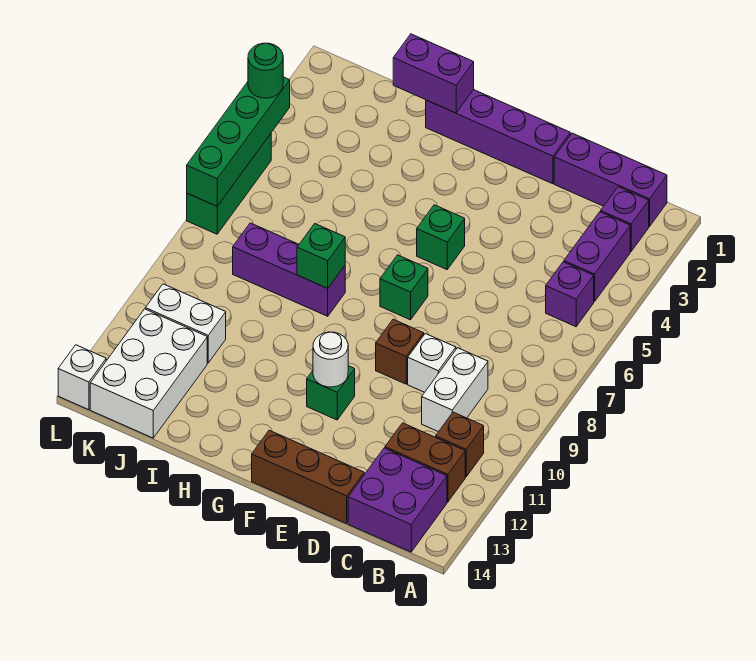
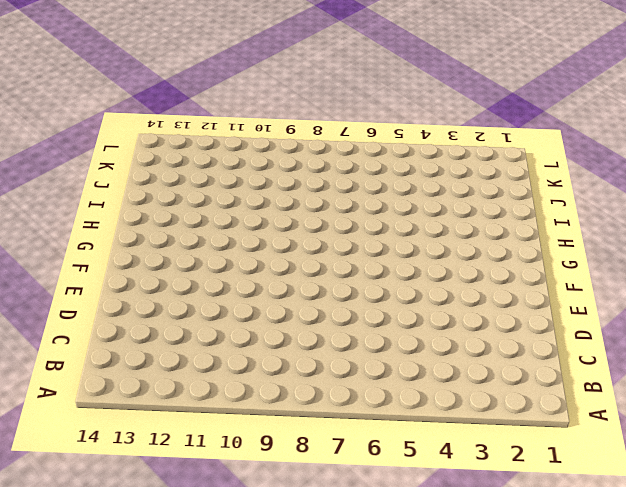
none -> purple 1x3 brick [554,133,667,226]
none -> purple 1x1 brick [601,187,649,251]
none -> purple 1x2 brick [564,212,630,302]

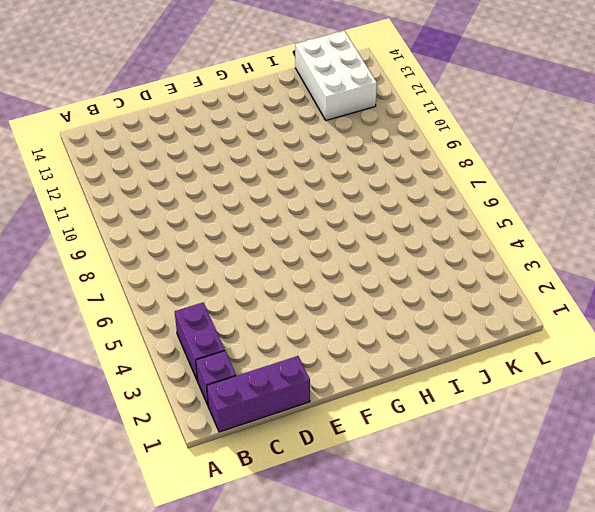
none -> purple 1x1 brick [546,262,594,327]
none -> brown 1x1 brick [436,412,484,477]
none -> brown 1x2 brick [385,423,465,502]

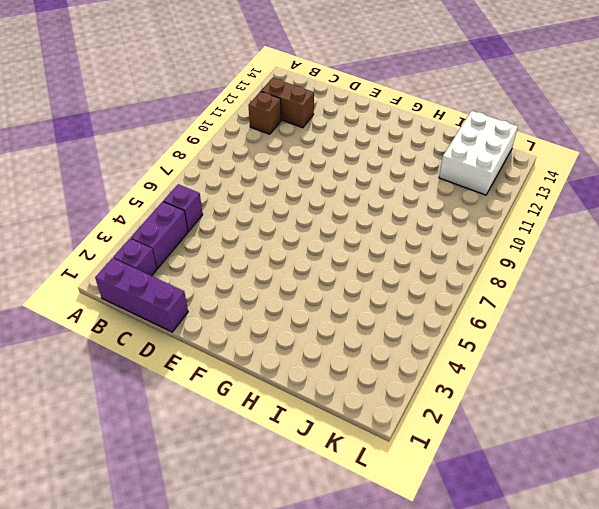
none -> purple 2x2 brick [348,448,447,552]
none -> white 1x2 brick [422,348,488,432]
none -> white 1x1 brick [408,334,456,392]

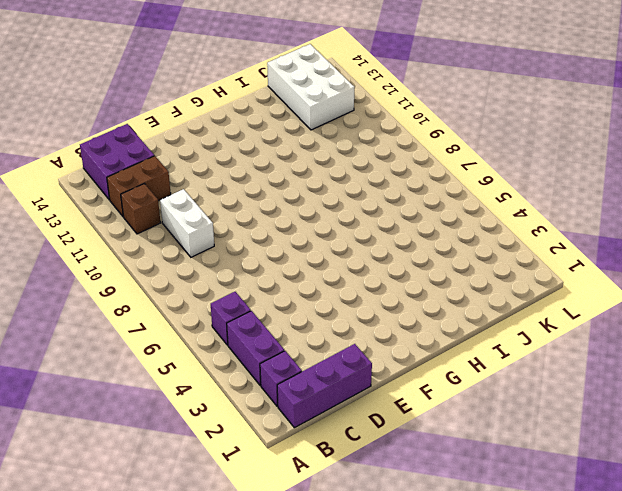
none -> white 1x1 brick [408,334,456,392]
none -> brown 1x3 brick [252,430,364,524]
none -> purple 1x4 brick [426,90,570,184]

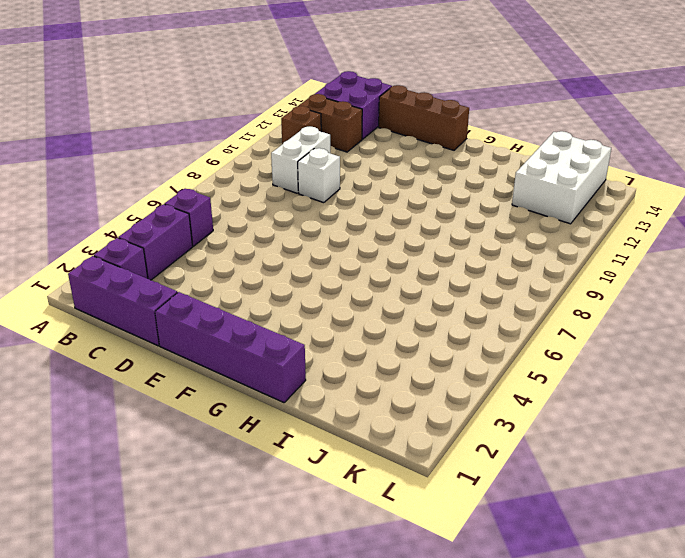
none -> brown 1x1 brick [376,319,424,384]
none -> green 1x1 brick [417,205,465,270]
none -> green 1x1 brick [380,255,428,320]

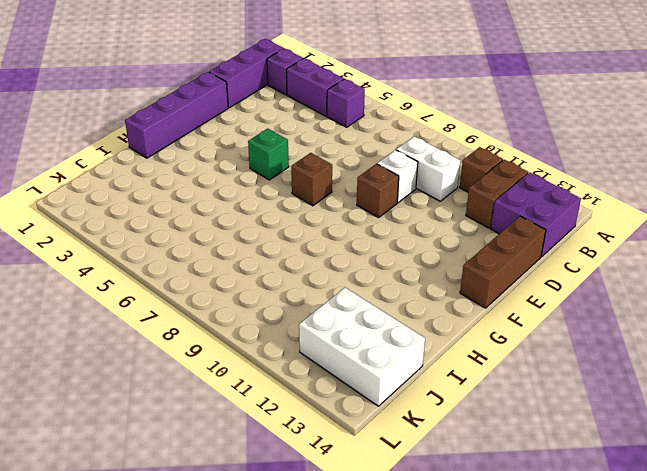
brown 1x1 brick [291,153,332,206] -> green 1x1 brick [380,255,428,320]
none -> green 1x1 brick [307,366,355,420]
none -> purple 1x3 brick [233,223,345,316]
none -> white 1x2 brick [145,284,226,363]

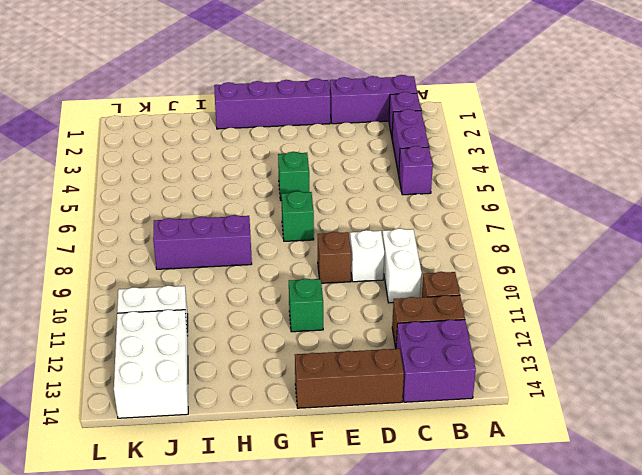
none -> green 1x3 brick [187,134,271,234]
none -> white 1x1 brick [58,345,106,410]
none -> white 1x1 round brick [313,332,348,387]

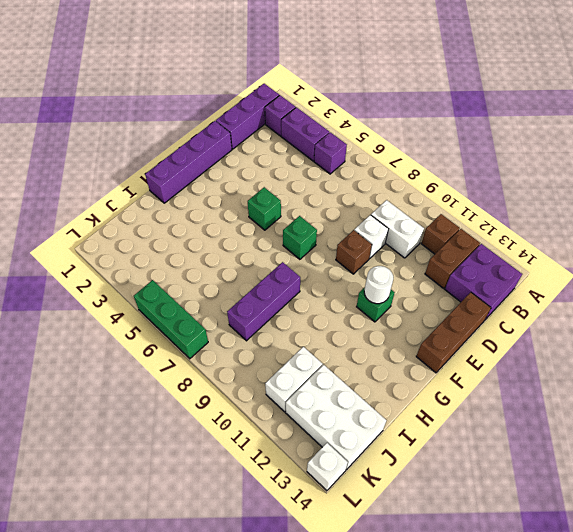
none -> purple 1x2 brick [393,34,474,113]
none -> green 1x1 brick [297,224,345,288]
none -> green 1x4 brick [187,77,290,206]

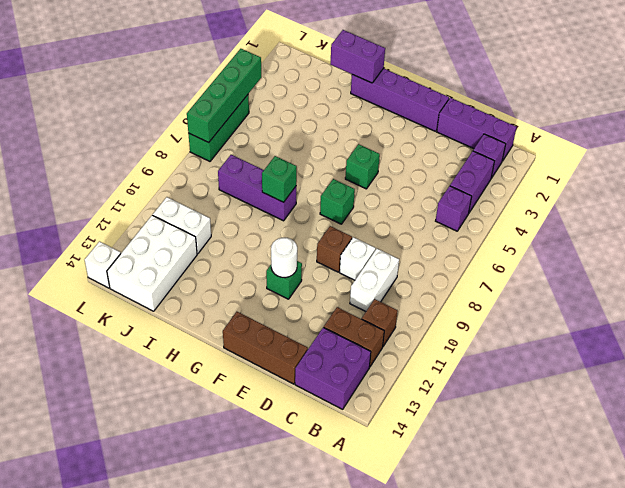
none -> green 1x1 round brick [248,43,283,98]

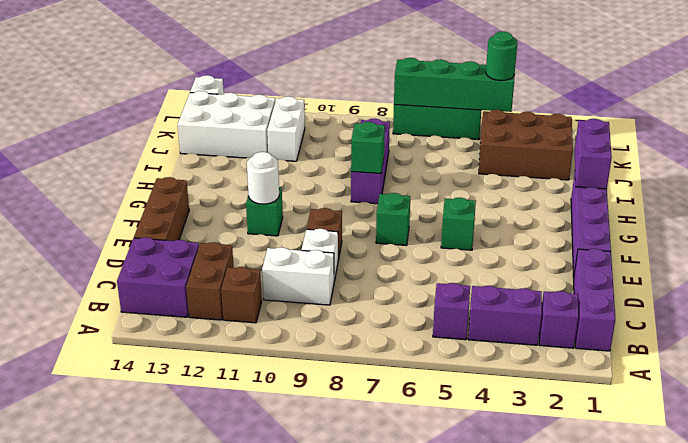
brown 2x3 brick [479,110,573,180] -> none

